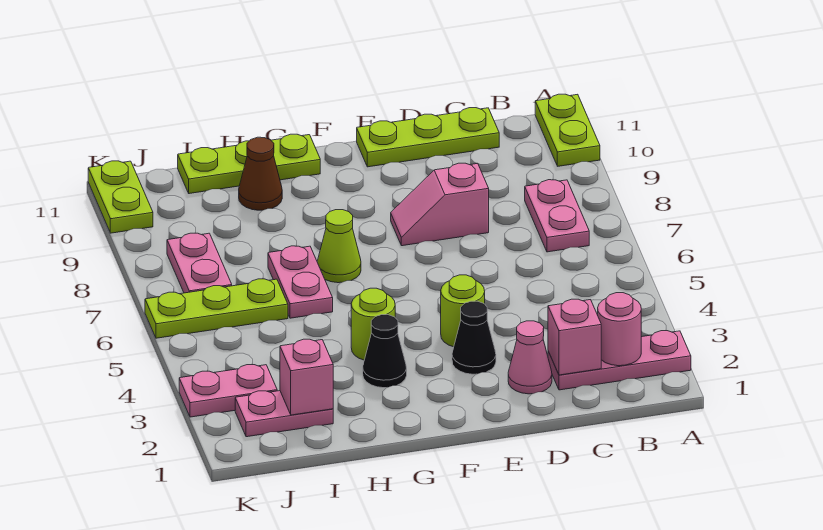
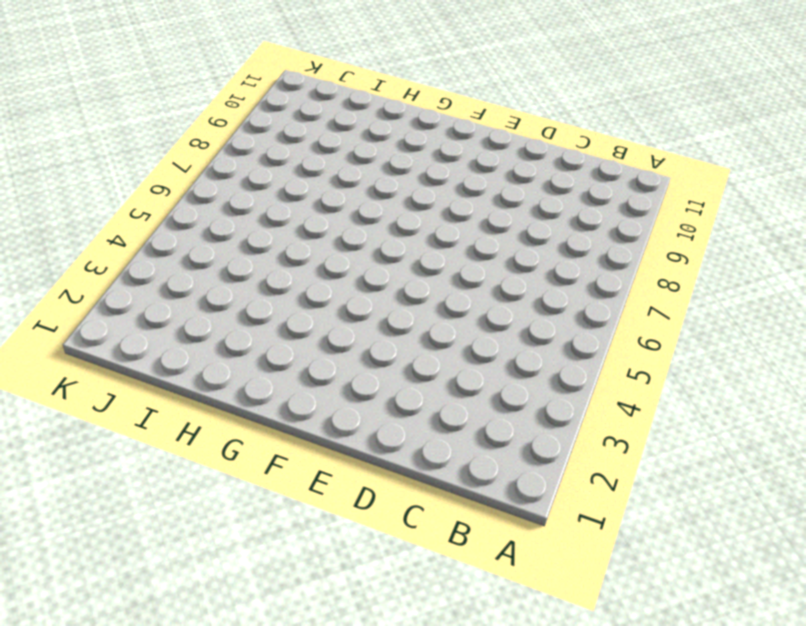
none -> pink 1x3 plate [548,331,691,390]
none -> lime 1x2 plate [535,94,600,166]
none -> pink 1x2 plate [525,180,589,252]

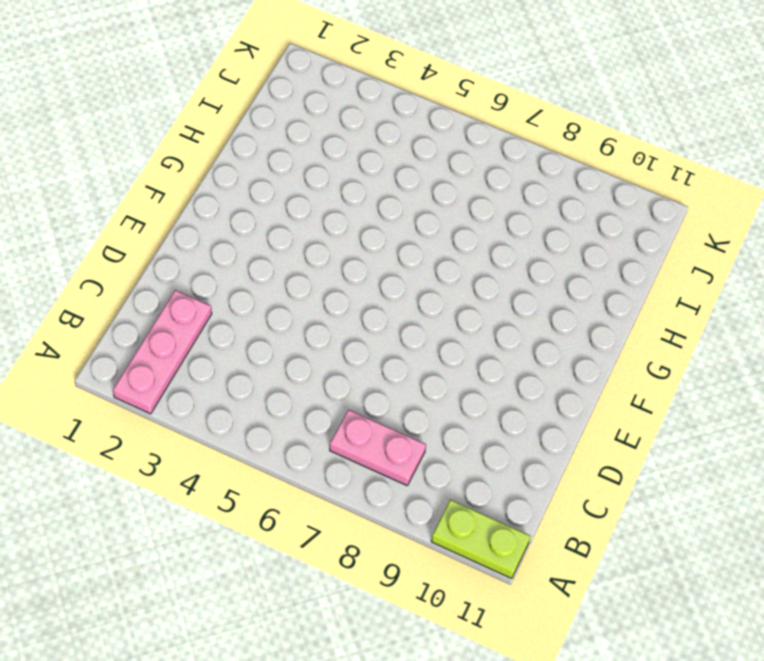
none -> lime 1x3 plate [357,108,499,167]
none -> pink 1x1 cone [508,321,552,394]
none -> pink 1x2 slope [391,163,489,246]

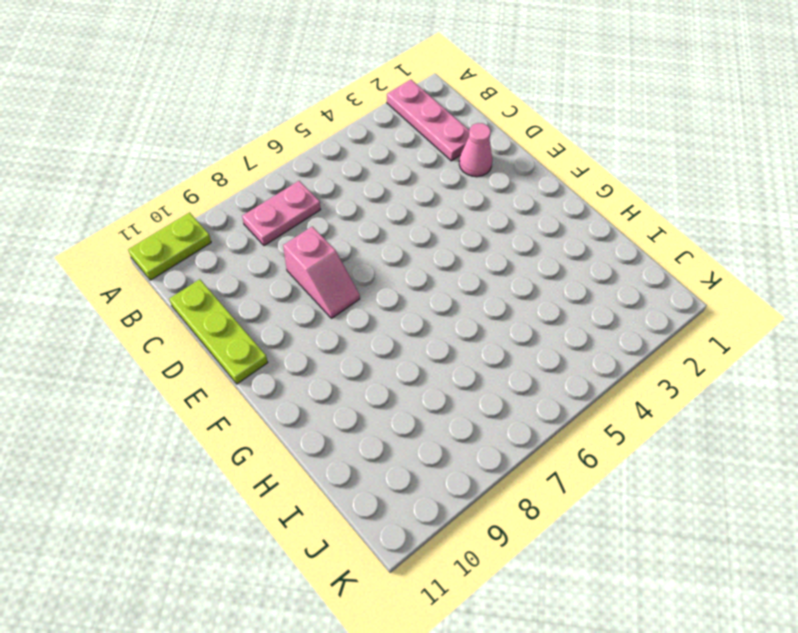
none -> black 1x1 cone [452,301,496,374]
none -> lime 1x1 round brick [441,275,485,347]
none -> black 1x1 cone [363,315,407,388]

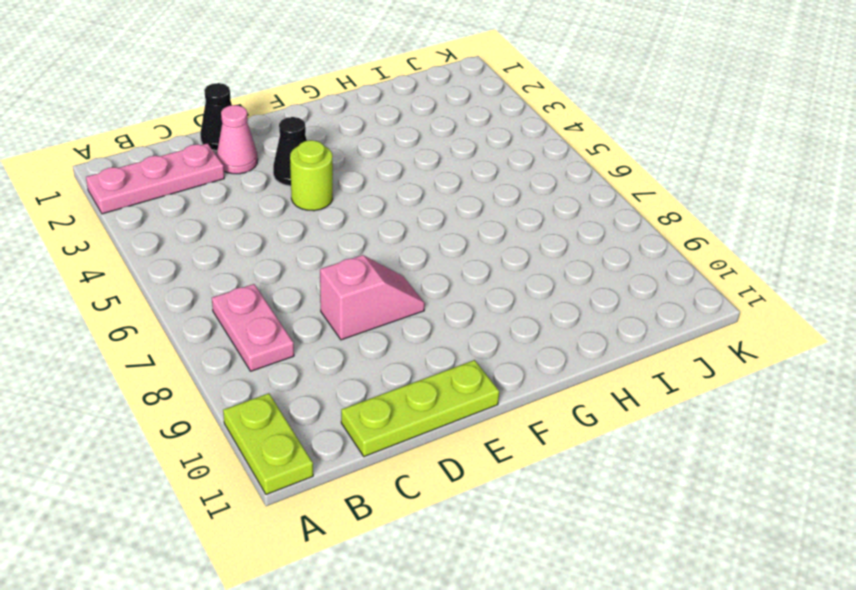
black 1x1 cone [200,83,232,151] -> black 1x1 cone moved to [363,315,407,388]
none -> lime 1x1 round brick [351,288,395,360]
none -> lime 1x1 cone [317,210,361,283]
none -> lime 1x3 plate [178,134,320,194]

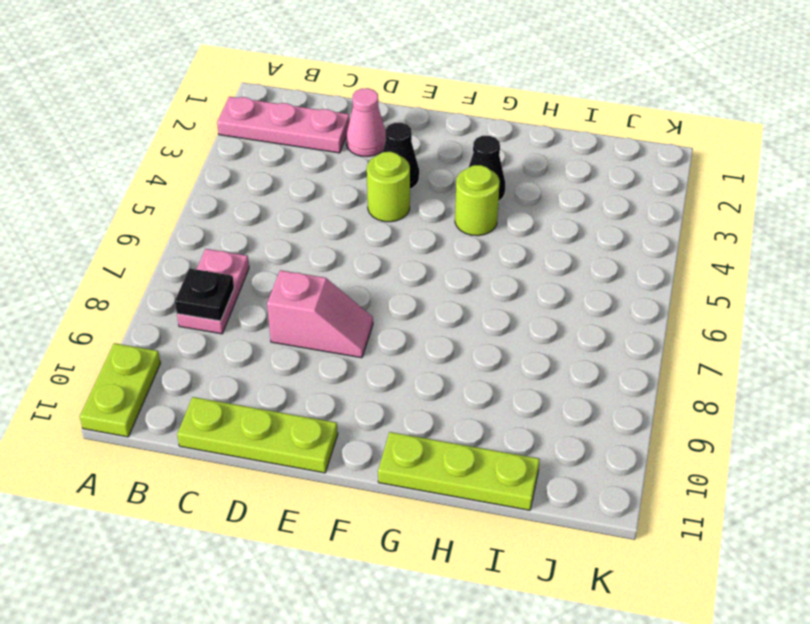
black 1x1 plate [175,268,234,321] -> none
none -> lime 1x1 cone [317,210,361,283]
none -> pink 1x2 plate [268,246,333,318]
none -> brown 1x1 cone [239,137,282,210]

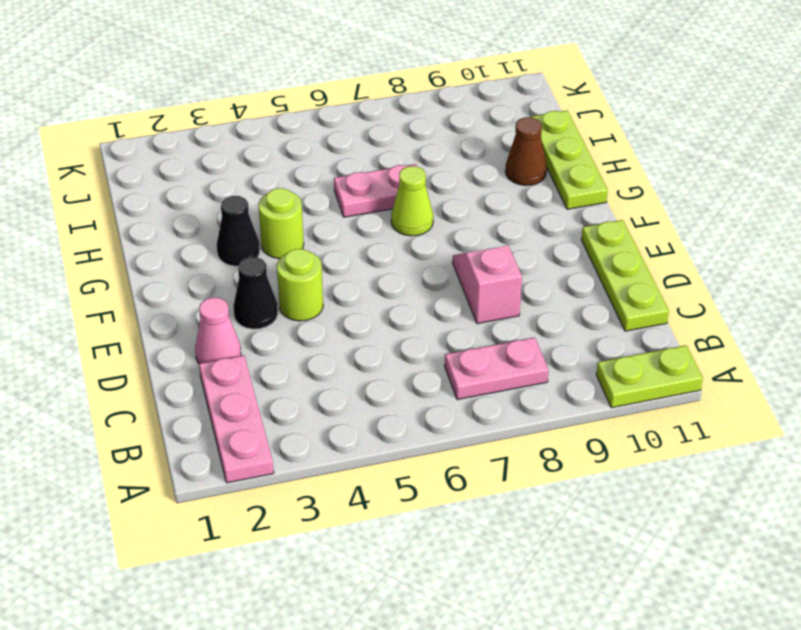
none -> pink 1x2 plate [235,391,333,437]
none -> lime 1x3 plate [145,279,288,338]
none -> pink 1x2 plate [179,365,277,417]

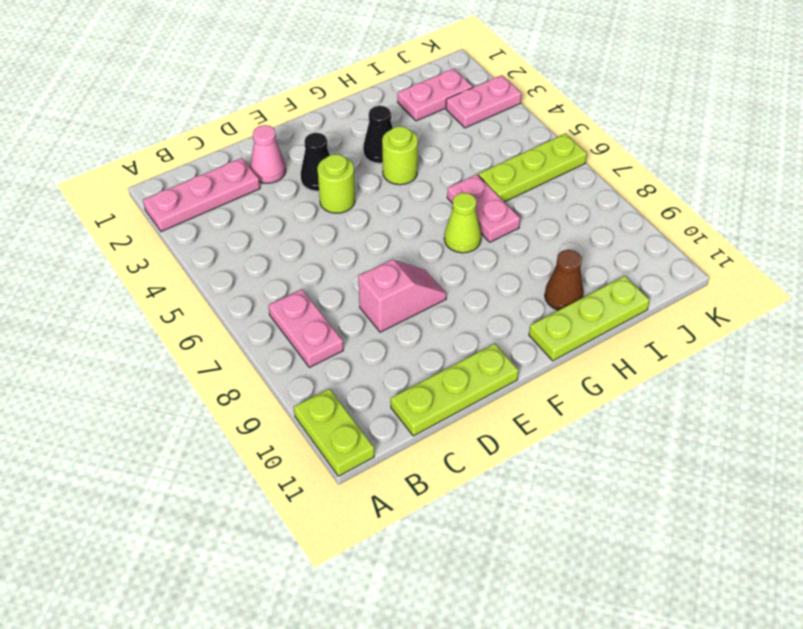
none -> pink 1x2 plate [167,233,232,293]
none -> lime 1x2 plate [88,161,153,233]
none -> pink 1x1 round brick [598,293,641,366]

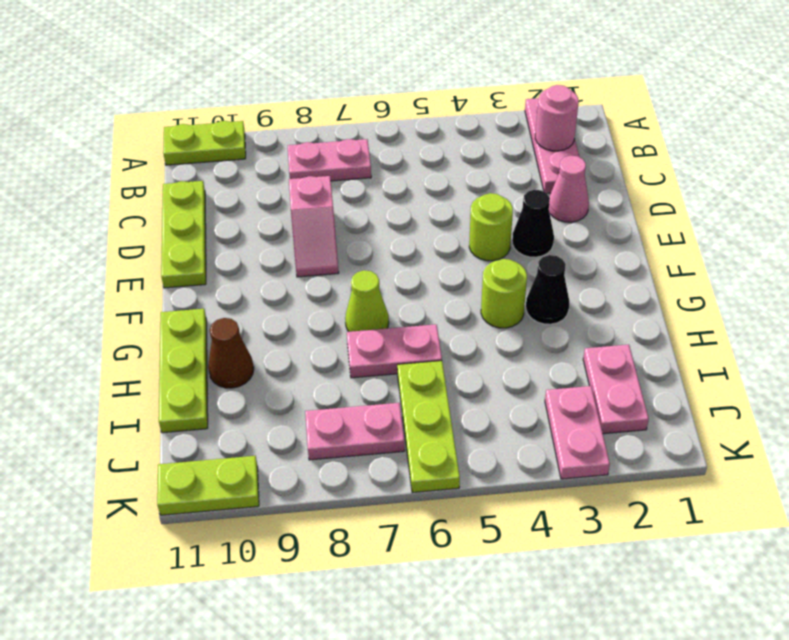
none -> pink 1x1 brick [548,299,601,375]
none -> pink 1x1 brick [280,339,333,415]

